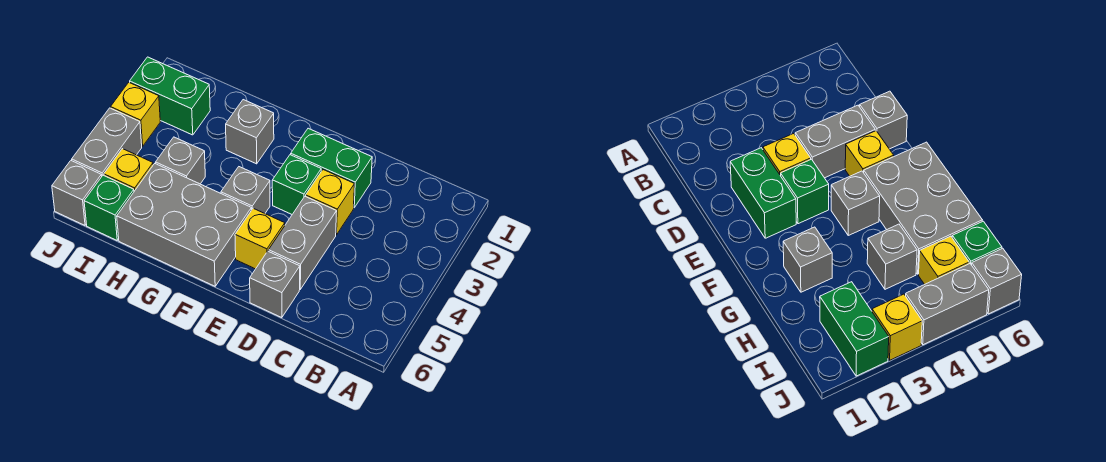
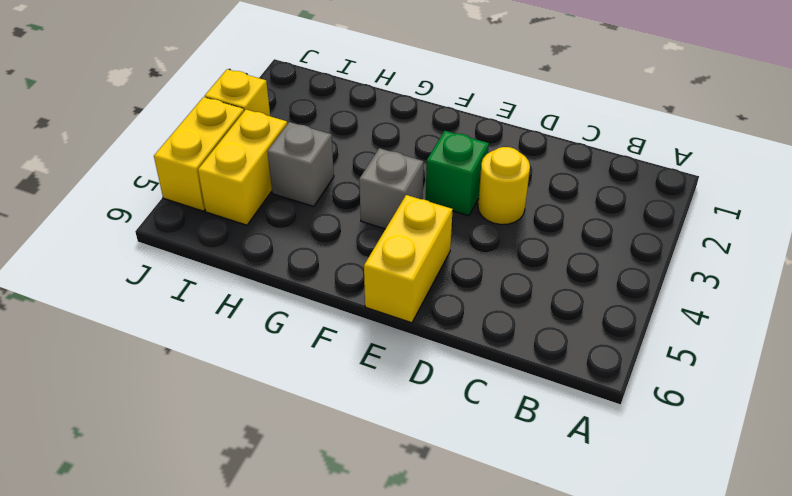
yellow 1x1 round brick [478,147,530,225] -> yellow 1x1 brick [306,170,354,235]
yellow 1x2 brick [364,195,453,323] -> yellow 1x1 brick [235,208,285,269]
yellow 1x2 brick [198,110,287,225] -> yellow 1x1 brick [104,149,153,191]
yellow 1x2 brick [154,97,244,211] -> grey 1x2 brick [72,108,142,176]
none -> green 1x2 brick [291,128,372,208]
none -> grey 1x2 brick [269,196,337,289]
none -> grey 1x1 brick [250,251,300,318]

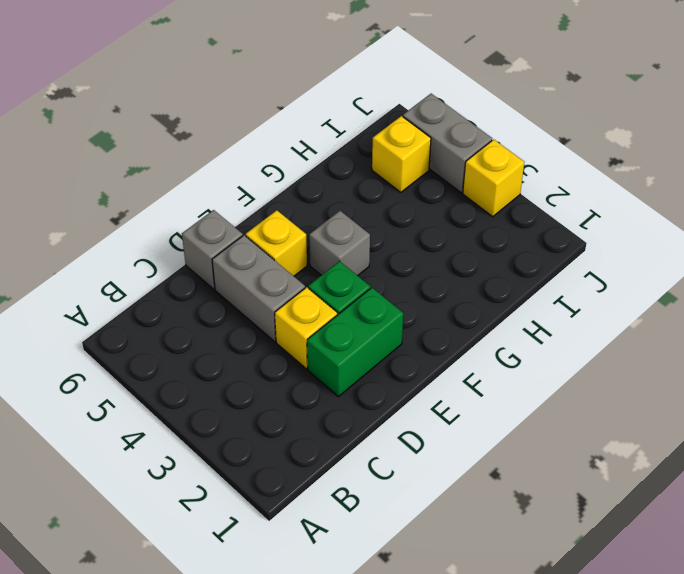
none -> grey 2x3 brick [117,164,251,286]
none -> grey 1x1 brick [226,100,274,164]
none -> grey 1x1 brick [156,137,205,184]

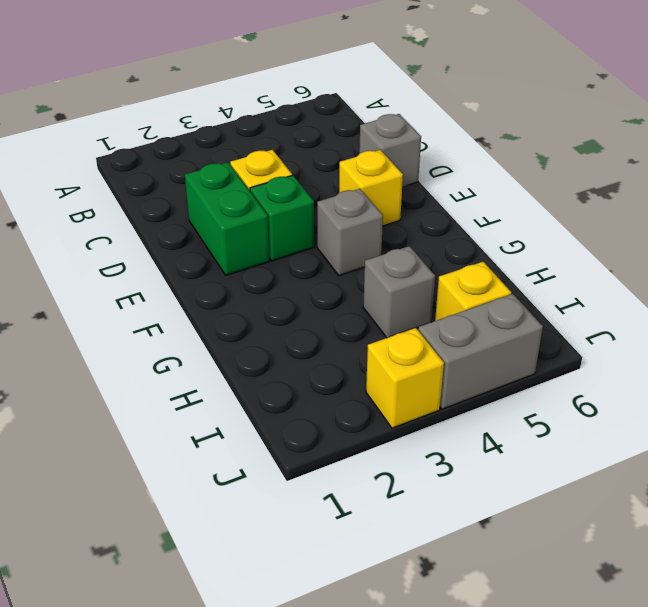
none -> grey 1x2 brick [269,196,337,289]
none -> grey 2x3 brick [117,164,251,286]
none -> grey 1x1 brick [226,100,274,164]

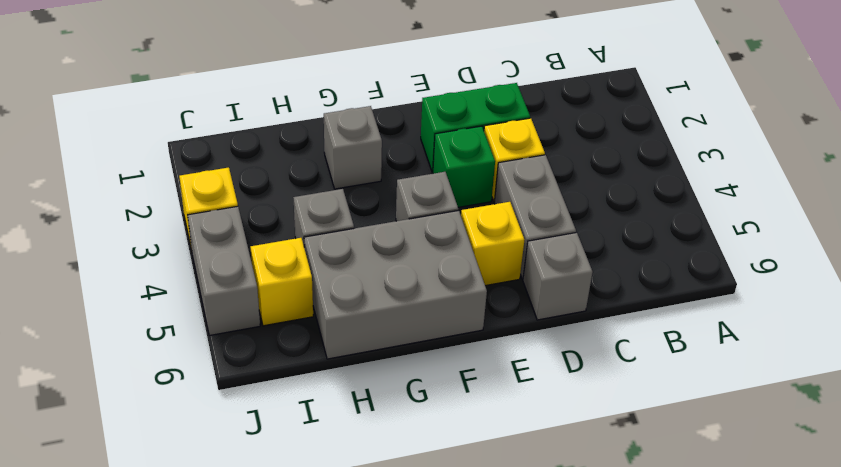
none -> green 1x2 brick [130,57,210,135]
none -> green 1x1 brick [84,175,134,240]
none -> grey 1x1 brick [52,160,102,225]

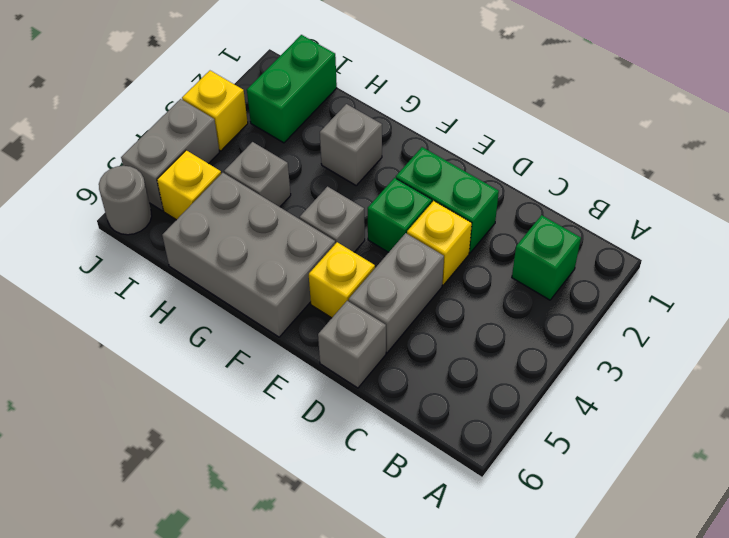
green 1x1 brick [512,215,581,300] -> green 1x1 brick moved to [84,175,134,240]
green 1x2 brick [247,35,337,143] -> green 1x2 brick turned to [130,57,210,135]
grey 1x1 round brick [99,166,152,235] -> grey 1x1 brick [52,160,102,225]

